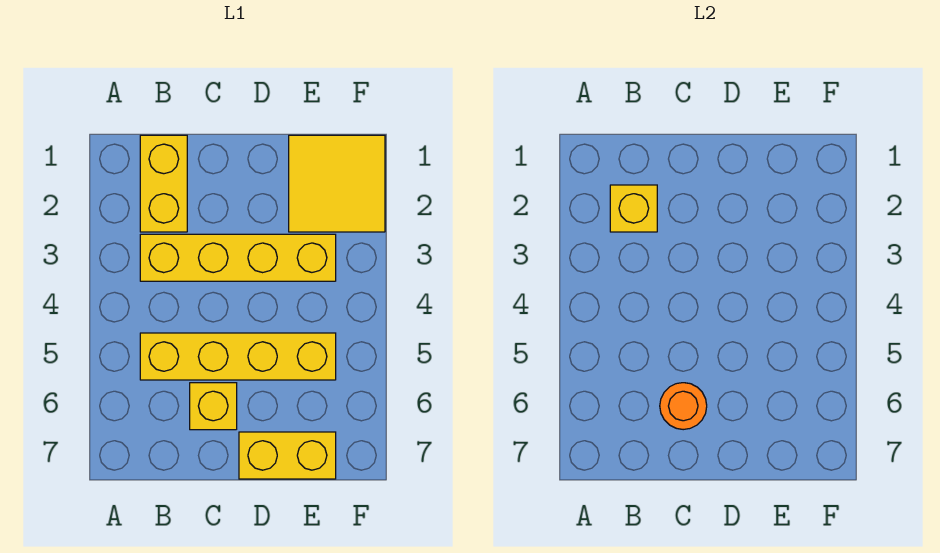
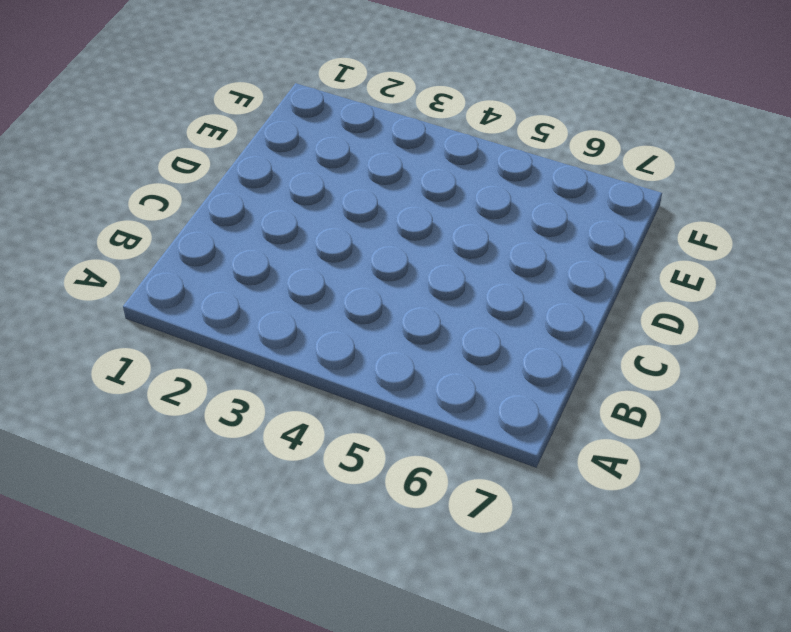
none -> yellow 1x2 brick [140,135,187,232]
none -> yellow 1x4 brick [140,234,336,281]

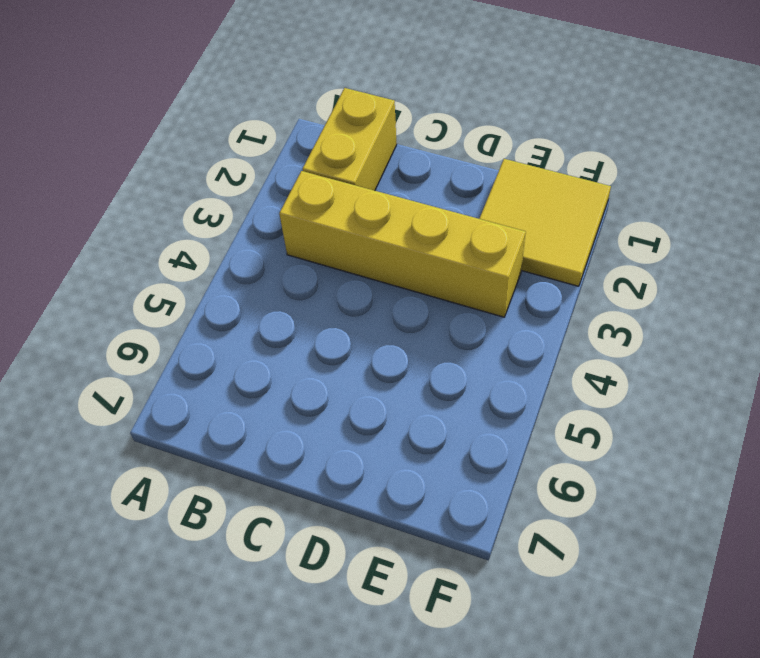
none -> yellow 1x4 brick [140,333,336,380]
none -> yellow 1x1 brick [190,383,237,430]

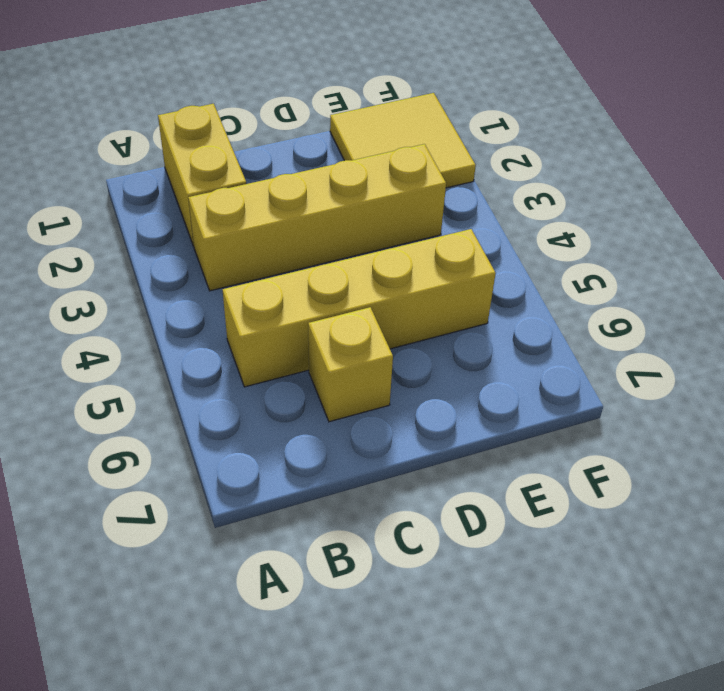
none -> yellow 1x2 brick [239,432,336,479]
none -> yellow 1x1 brick [610,185,657,232]

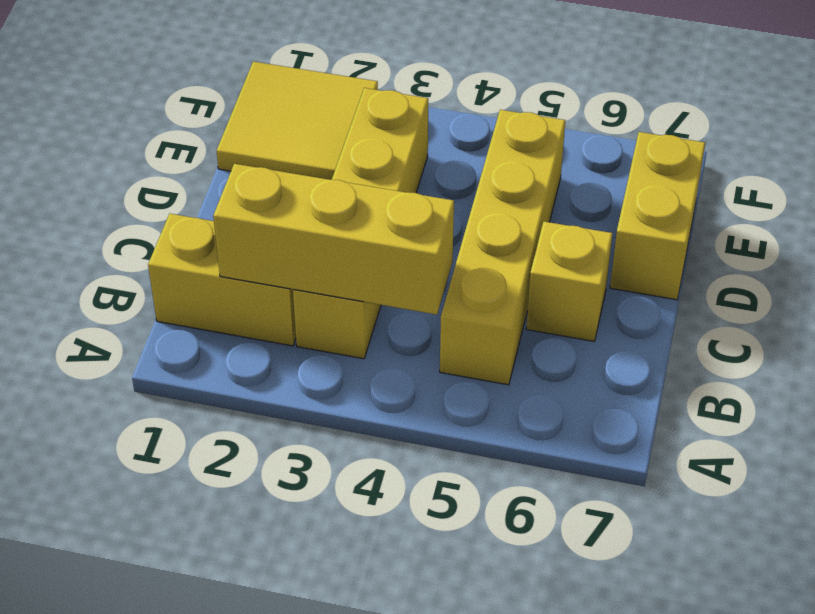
yellow 1x3 brick [213,164,454,315] -> yellow 1x1 brick [610,185,657,232]
none -> orange 1x1 round brick [660,383,707,430]

